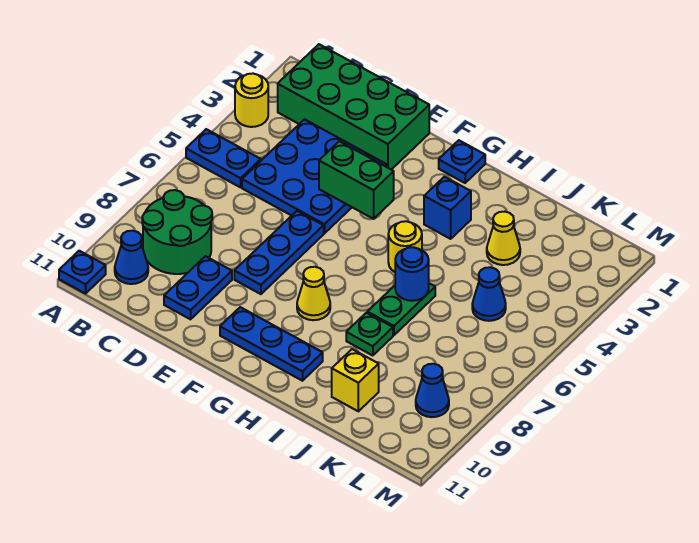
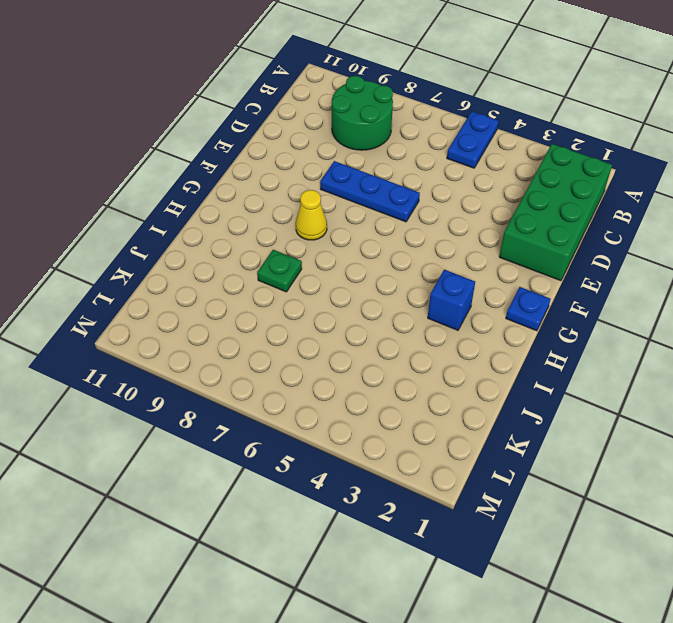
none -> yellow 1x1 round brick [235,74,268,127]
none -> blue 1x1 plate [59,251,106,294]
none -> blue 1x1 cone [115,231,148,284]

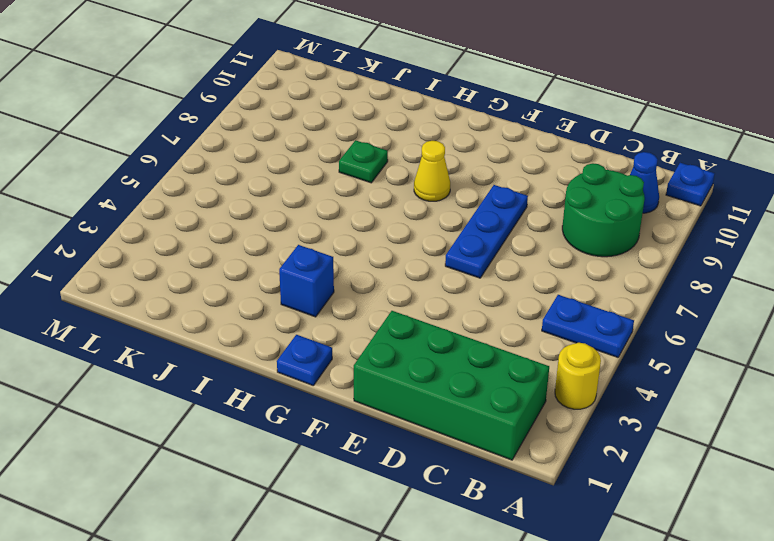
none -> blue 3x3 plate [242,119,387,233]
none -> blue 1x2 plate [164,256,232,319]
none -> blue 1x3 plate [220,307,323,381]

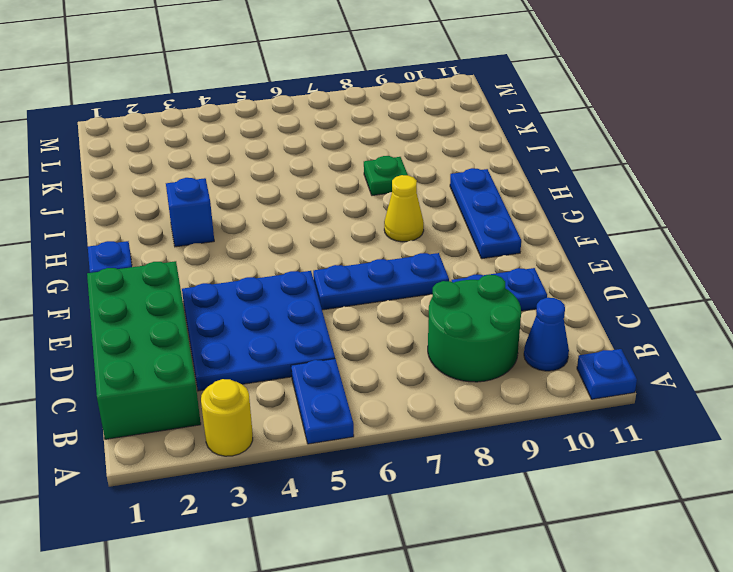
none -> yellow 1x1 round brick [388,221,422,272]
none -> green 1x2 plate [367,283,435,335]
none -> yellow 1x1 cone [487,212,520,265]

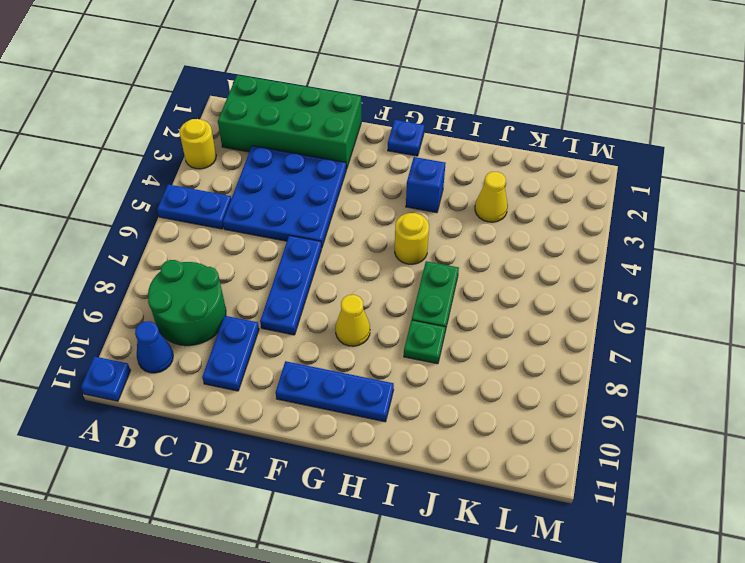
none -> yellow 1x1 brick [332,349,379,411]
none -> blue 1x1 cone [472,267,506,321]
none -> blue 1x1 cone [416,364,449,417]

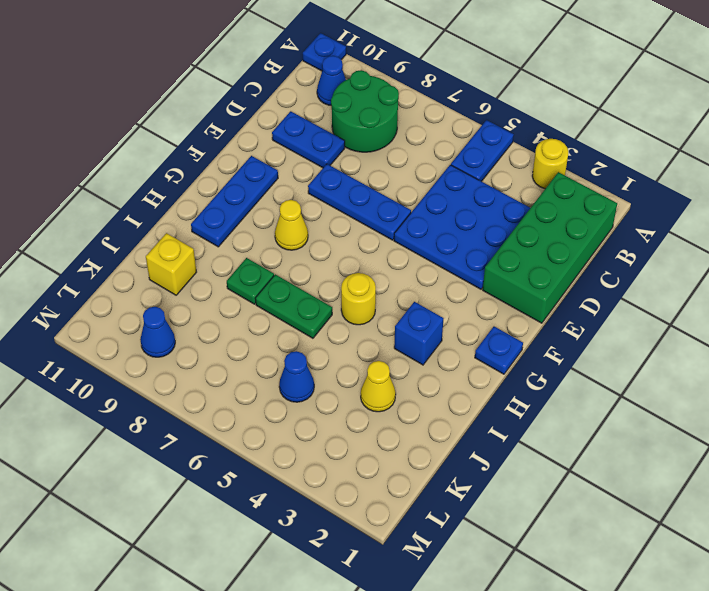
none -> green 1x2 brick [319,141,394,219]
none -> blue 1x1 round brick [395,247,429,301]

